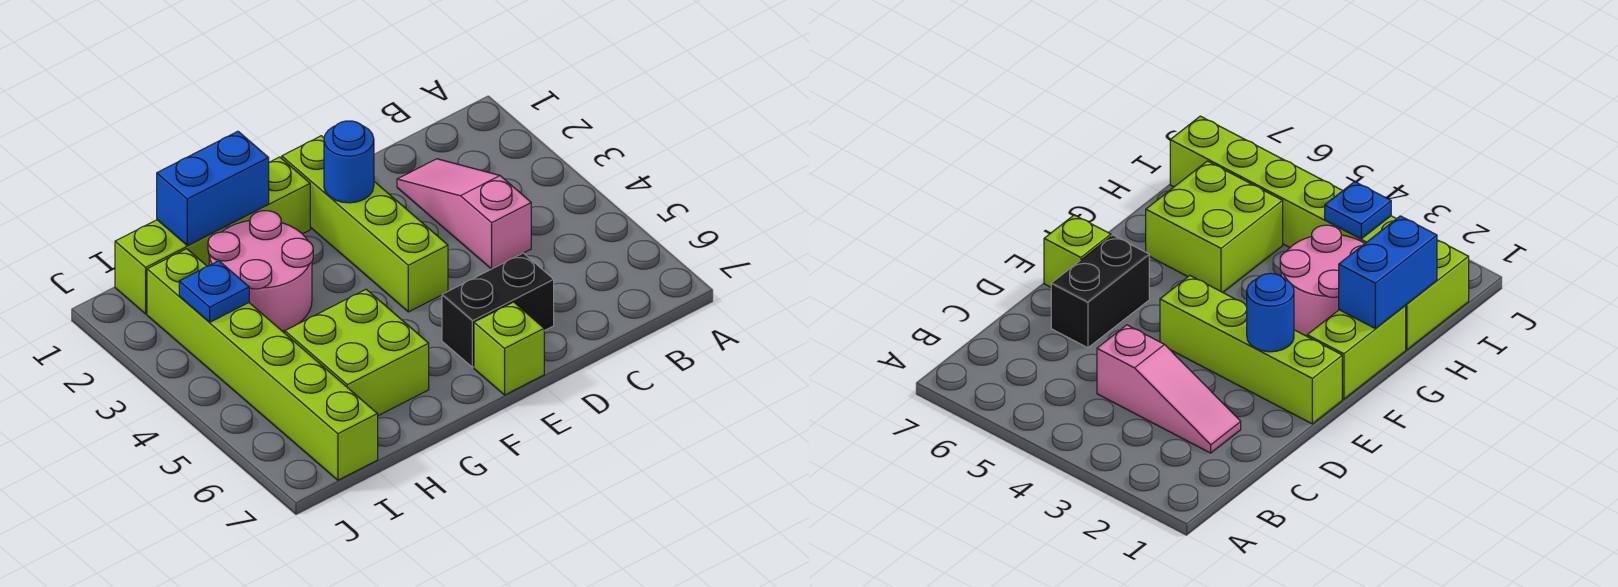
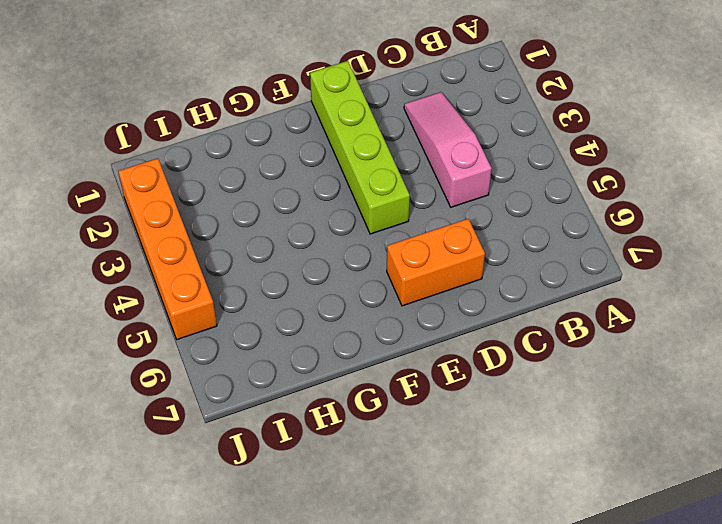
orange 1x2 brick [387,219,485,306] -> black 1x2 brick [442,253,554,367]
orange 1x4 brick [118,158,217,340] -> none
none -> lime 1x1 brick [474,302,544,395]
none -> lime 1x2 brick [227,157,310,234]
none -> pink 2x2 round brick [208,211,313,331]

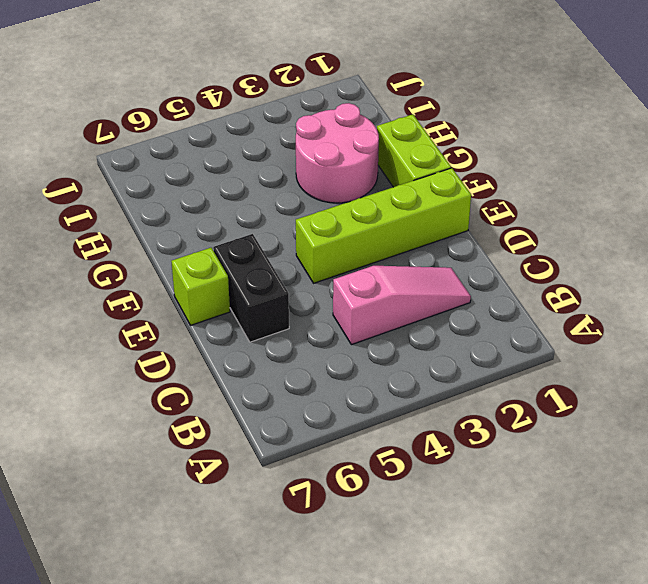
none -> lime 2x2 brick [285,289,429,416]
none -> lime 1x2 brick [115,220,227,314]
none -> lime 1x6 brick [147,249,378,480]

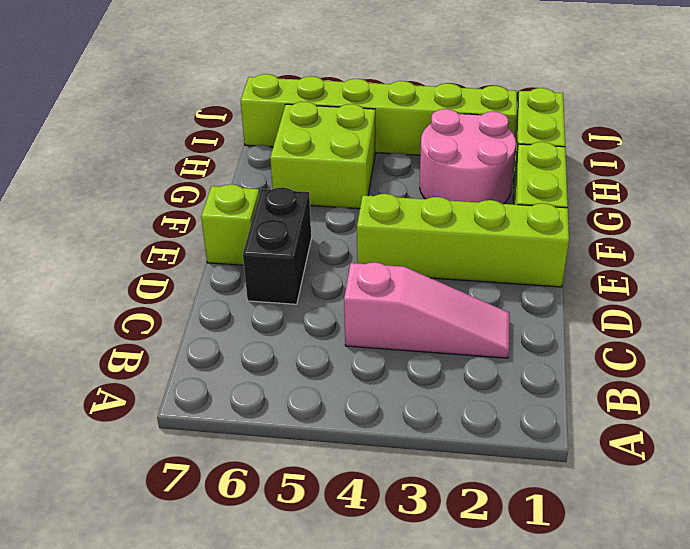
none -> blue 1x1 round brick [324,121,374,203]
none -> blue 1x2 brick [157,131,269,245]
none -> blue 1x1 plate [179,261,249,322]

